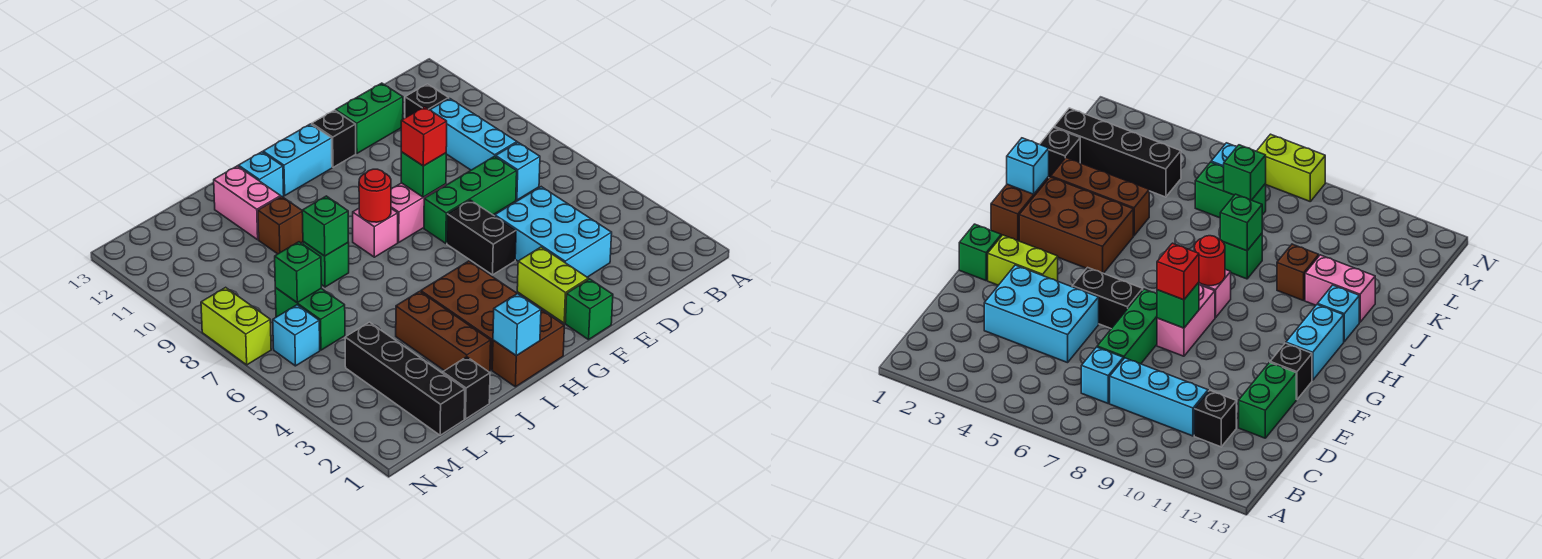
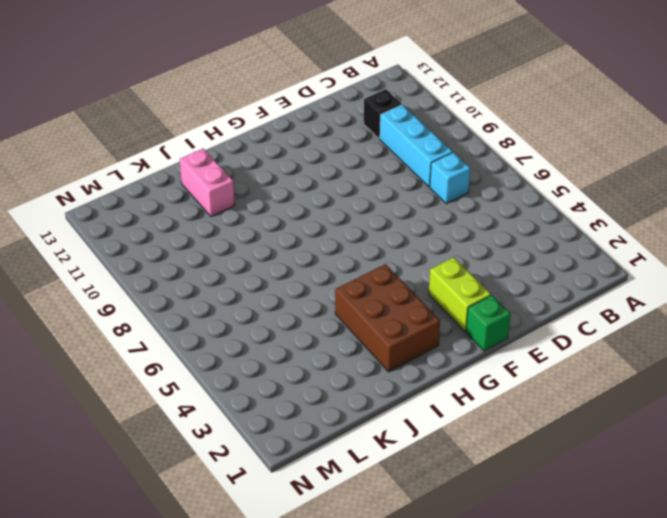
none -> cyan 2x3 brick [495,187,612,277]
none -> green 1x3 brick [424,156,517,243]
none -> green 1x2 brick [336,83,403,153]
none -> black 1x2 brick [447,200,516,275]

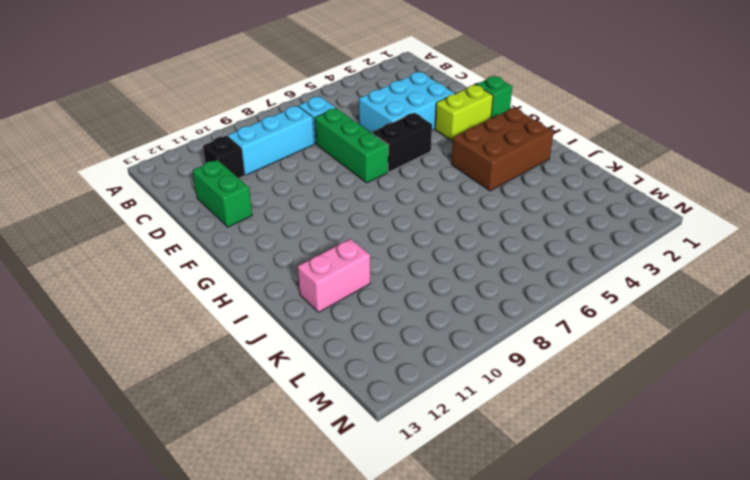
none -> pink 1x2 brick [391,183,446,242]
none -> black 1x1 brick [312,110,356,167]
none -> cyan 1x2 brick [263,124,332,195]
none -> brown 1x2 brick [492,310,564,387]

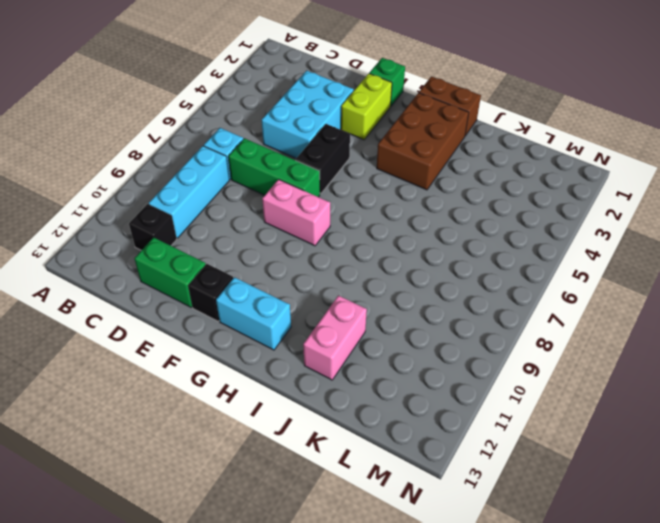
none -> pink 1x1 brick [353,208,398,257]
none -> cyan 1x1 brick [238,152,284,197]
none -> brown 1x3 brick [396,291,491,372]
none -> green 1x1 brick [303,242,349,287]

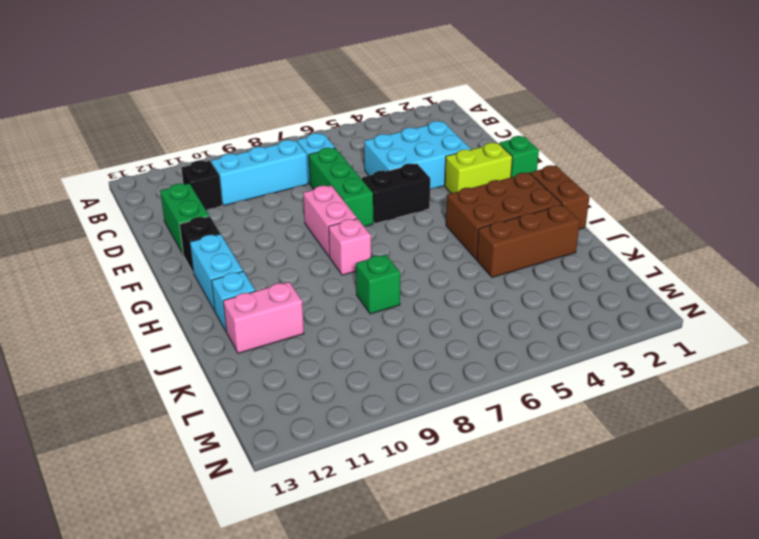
none -> brown 1x1 brick [258,196,303,254]
none -> black 1x1 brick [443,357,490,419]
none -> black 1x4 brick [345,322,465,435]
none -> green 1x2 brick [275,288,345,350]

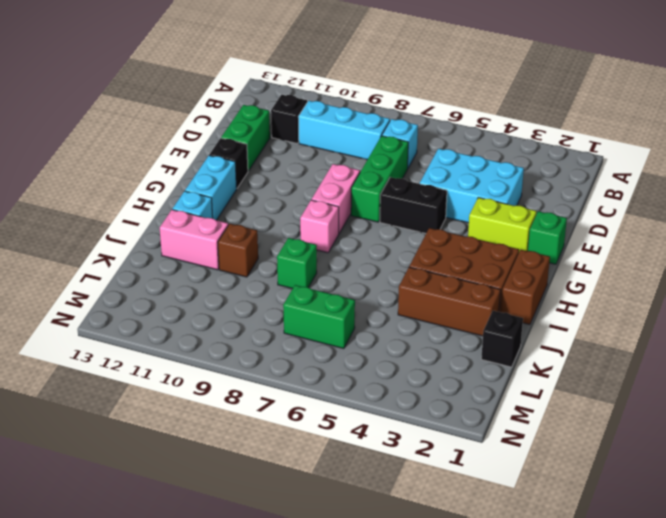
none -> black 1x4 brick [345,322,465,435]
none -> cyan 1x1 brick [273,305,320,366]
none -> lime 1x2 brick [201,287,271,365]
none -> green 1x1 brick [401,152,446,197]

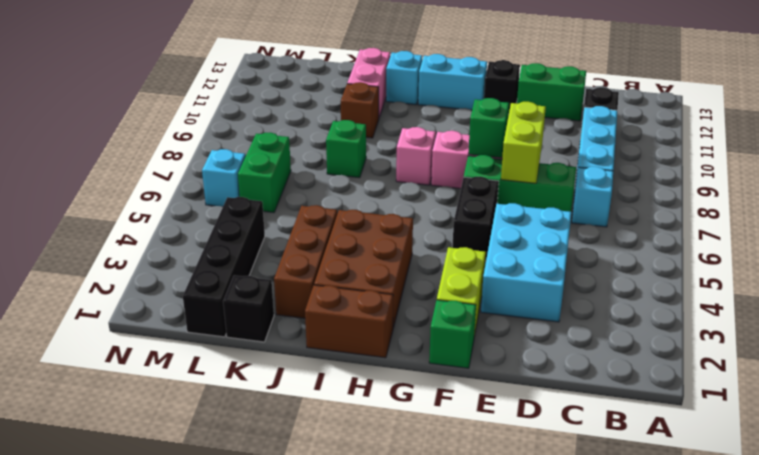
lime 1x2 brick [501,102,546,183] -> lime 1x2 brick moved to [201,287,271,365]
none -> red 1x1 round brick [359,169,391,222]
none -> cyan 1x1 brick [493,294,541,356]
none -> green 1x1 brick [302,196,348,256]
none -> green 1x1 brick [275,242,321,302]

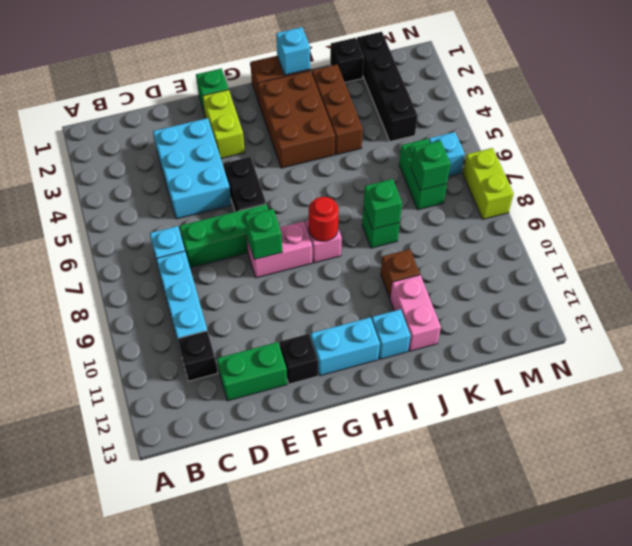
none -> red 1x1 brick [401,107,447,166]

